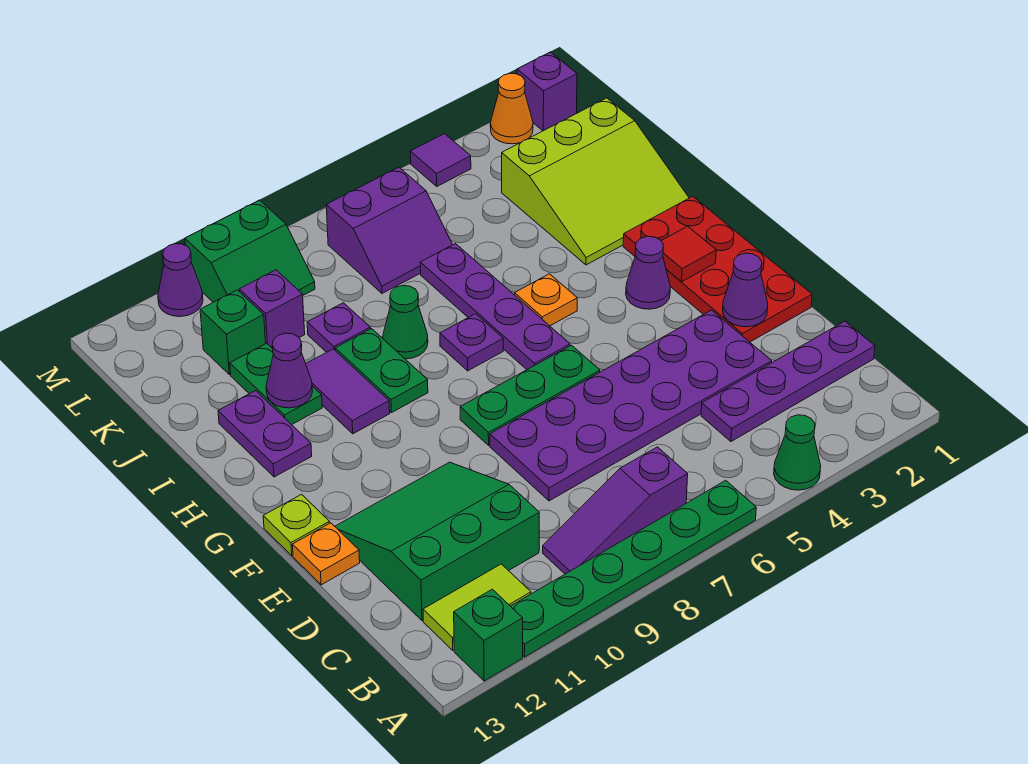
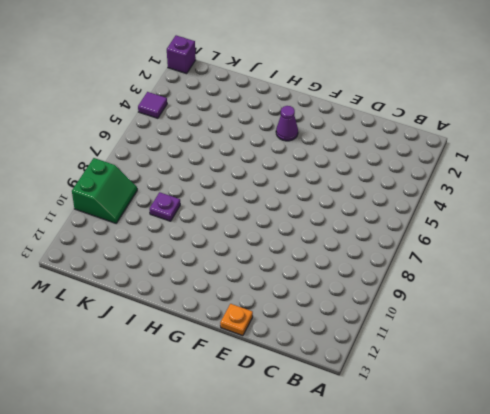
none -> green 1x1 cone [774,415,821,490]
none -> green 1x6 plate [511,480,756,657]
none -> green 1x1 brick [454,589,523,681]
none -> purple 1x3 slope [543,447,688,574]

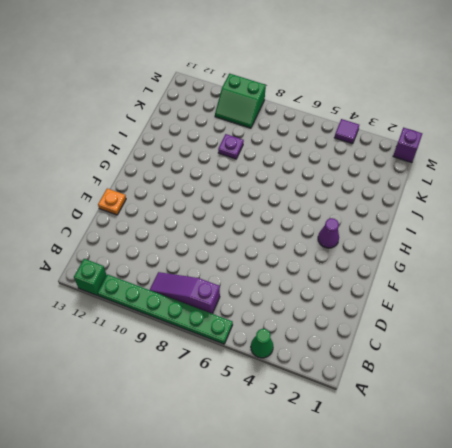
none -> lime 1x2 tile [423,564,531,650]
none -> purple 1x4 plate [701,321,875,441]
none -> green 3x3 slope [335,462,539,621]
none -> purple 2x6 plate [490,310,772,501]

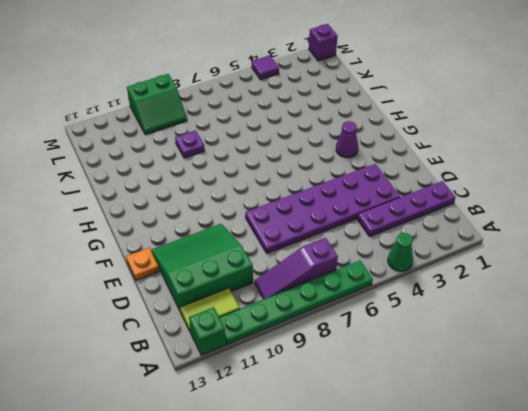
none -> red 2x4 plate [623,196,812,342]
none -> green 1x3 plate [460,345,600,445]
none -> lime 1x1 plate [263,495,329,556]
none -> purple 1x4 plate [420,244,570,370]

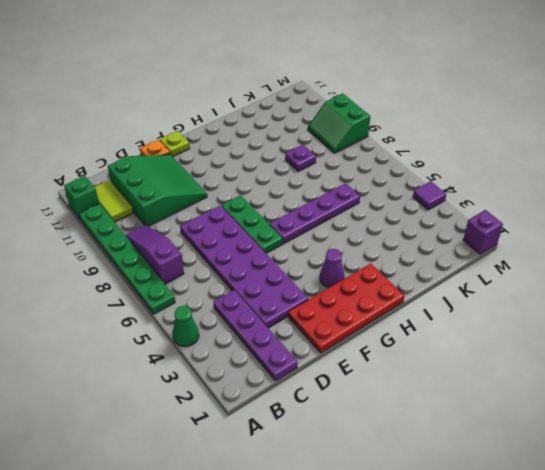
none -> orange 1x1 plate [515,274,577,326]
none -> purple 1x1 plate [440,314,503,371]
none -> green 1x2 plate [335,329,428,413]
none -> purple 1x2 tile [306,349,390,434]

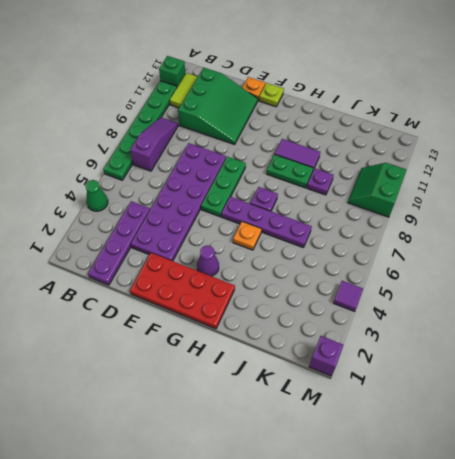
none -> purple 1x2 plate [218,391,312,477]
none -> lime 3x3 slope [502,98,689,265]
none -> green 1x1 cone [383,286,428,359]
none -> green 1x2 plate [230,343,322,425]

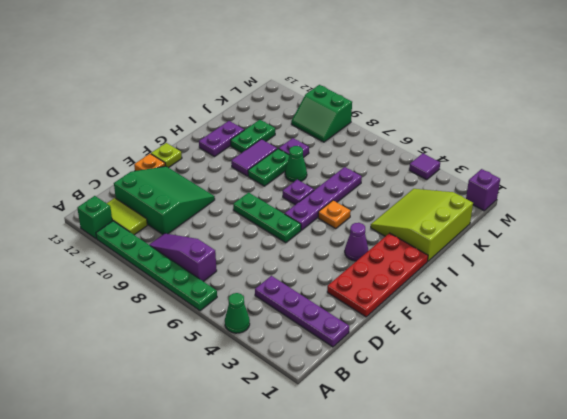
lime 3x3 slope [371,189,473,261] -> lime 3x3 slope turned to [502,98,689,265]
none -> purple 2x6 plate [490,310,772,501]
none -> purple 2x2 slope [326,167,453,294]
none -> purple 1x1 brick [239,270,305,348]
none -> green 1x1 brick [200,290,266,375]

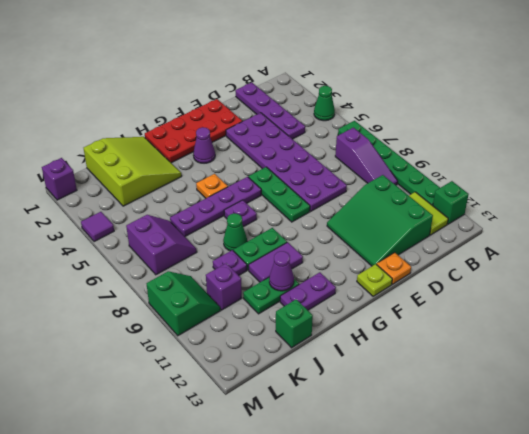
green 1x1 brick [276,299,313,348] -> green 1x1 brick moved to [200,290,266,375]
none -> orange 1x1 cone [490,73,533,144]
none -> purple 1x1 cone [158,244,203,316]
none -> purple 1x1 cone [723,253,768,327]
none -> red 1x1 tile [661,226,716,282]

